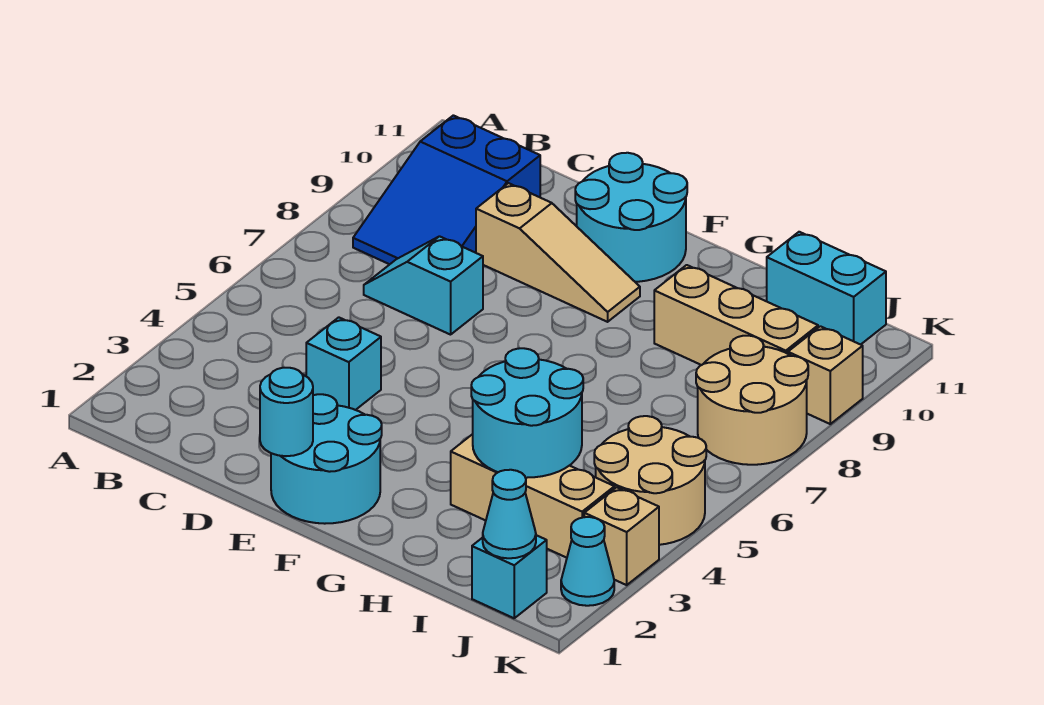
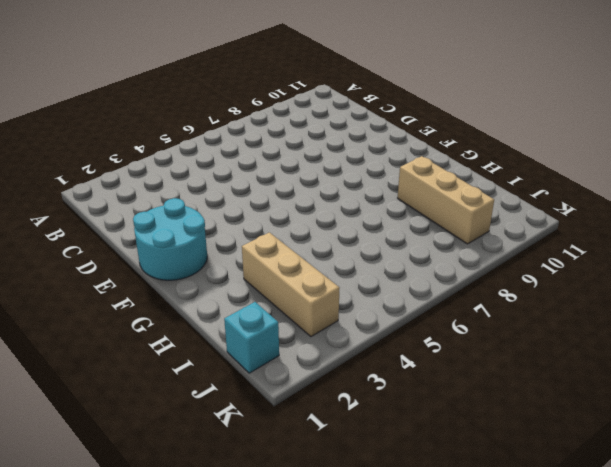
none -> blue 2x3 slope [353,115,540,264]
none -> cyan 1x2 slope [364,236,483,335]
none -> cyan 1x1 brick [306,317,381,410]

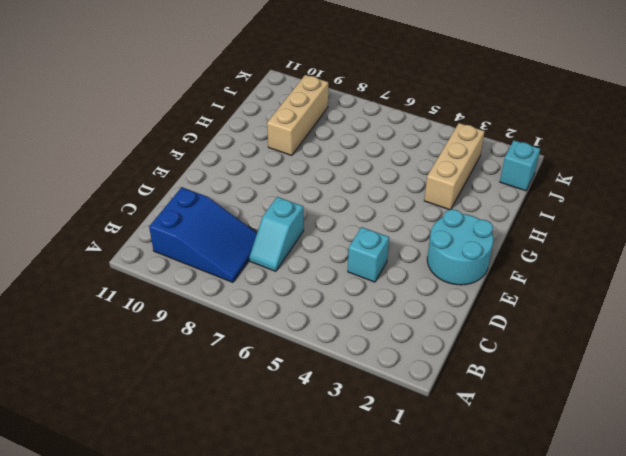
none -> tan 1x3 slope [476,183,640,322]
none -> cyan 2x2 round brick [575,153,687,282]
none -> cyan 1x2 brick [767,232,886,345]

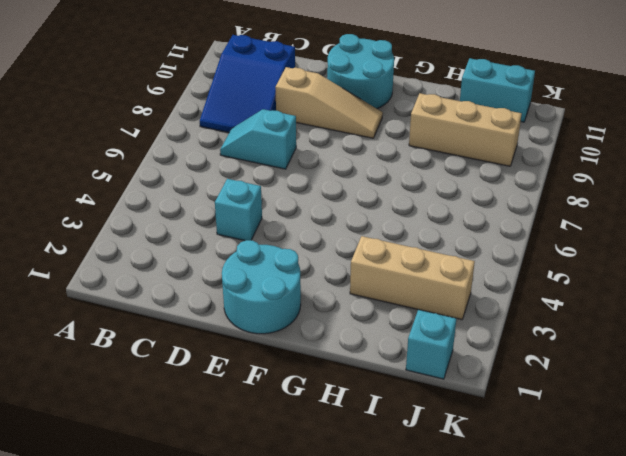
none -> tan 2x2 round brick [594,416,706,545]
none -> tan 2x2 round brick [696,336,808,465]
none -> cyan 1x1 cone [561,517,614,606]

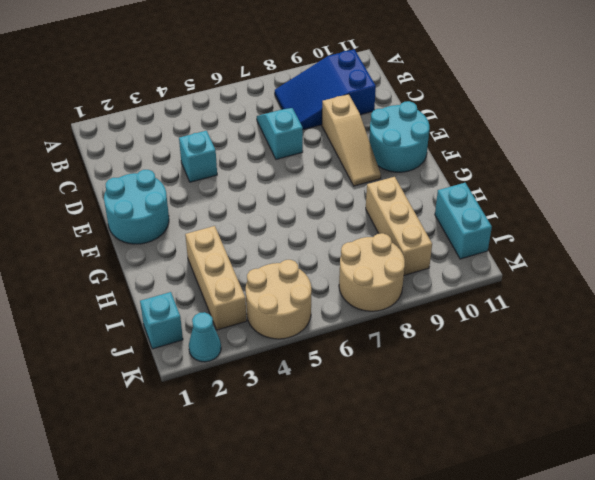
none -> tan 1x1 brick [584,487,659,585]
none -> tan 1x1 brick [788,326,863,424]
none -> cyan 1x1 round brick [260,368,313,456]

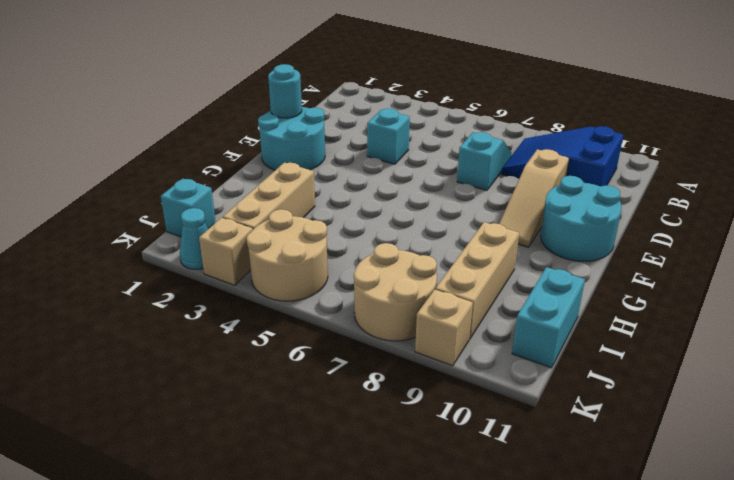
none -> cyan 2x2 round brick [471,348,583,478]
none -> cyan 1x1 cone [483,470,536,558]

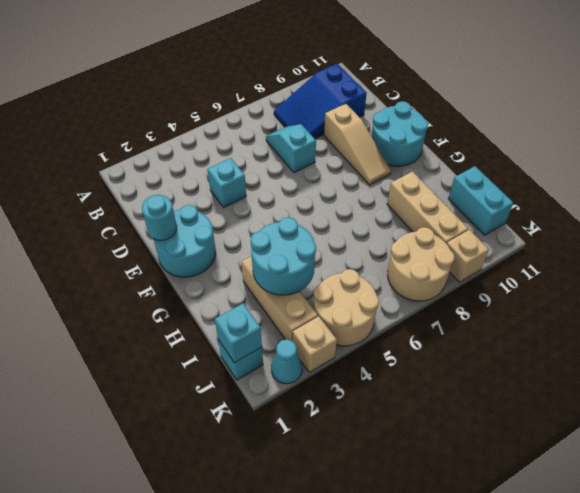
cyan 1x1 brick [215,303,262,363] -> cyan 1x1 cone [483,470,536,558]

